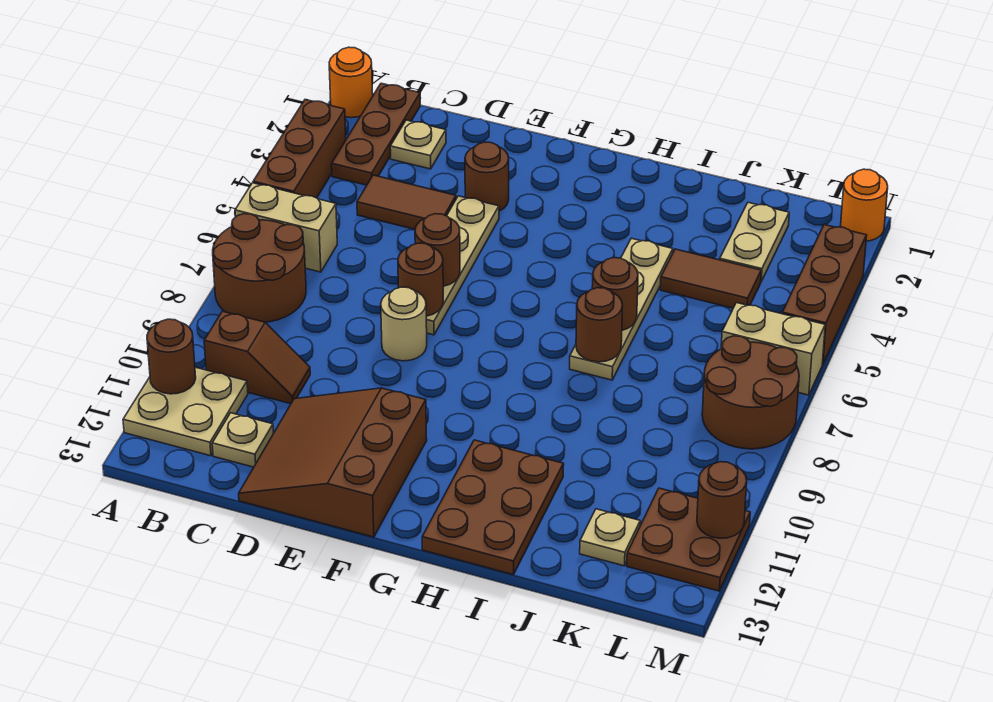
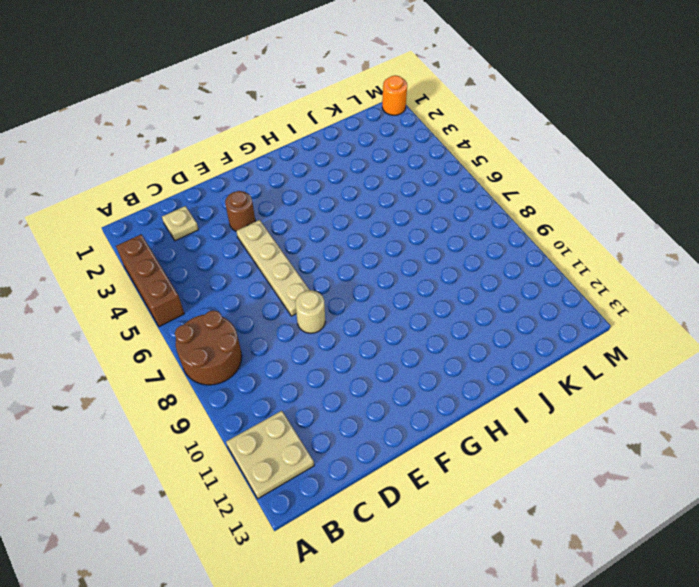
none -> orange 1x1 round brick [329,47,373,118]
none -> tan 1x2 brick [235,183,337,272]
none -> brown 1x3 plate [332,83,420,185]
none -> brown 1x2 slope [204,311,310,404]

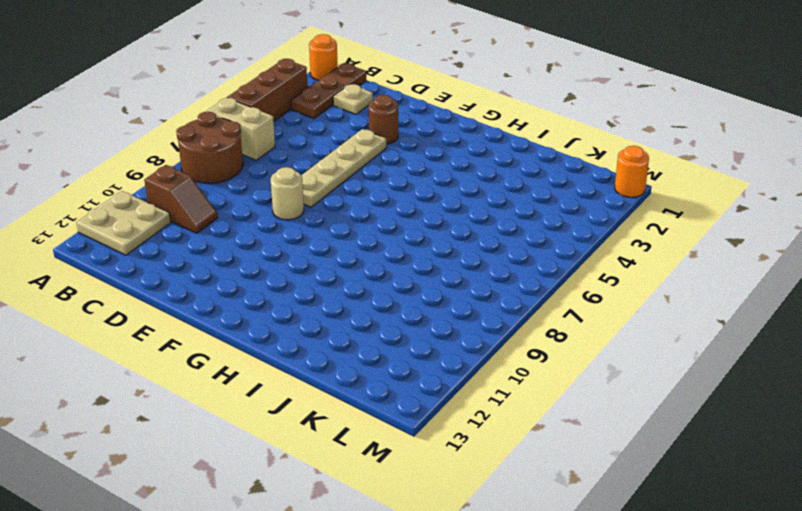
none -> brown 1x2 tile [357,175,456,229]
none -> tan 1x1 plate [212,413,274,467]
none -> brown 3x3 slope [239,388,427,537]
none -> brown 2x3 plate [422,440,564,575]

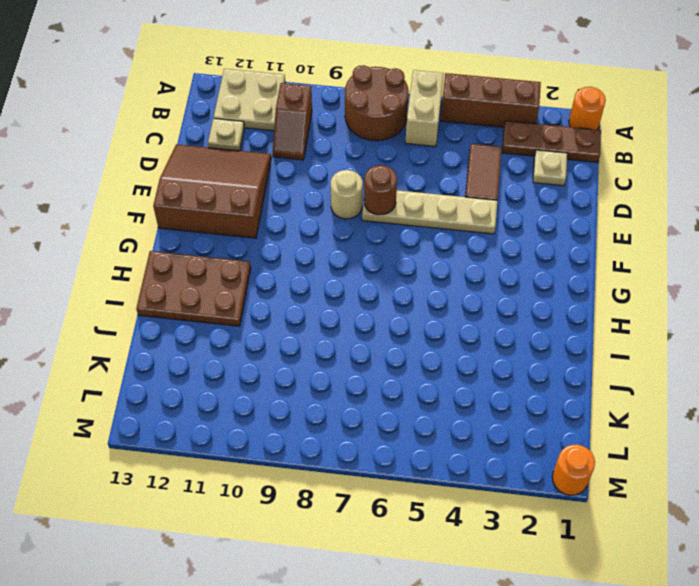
none -> brown 1x1 round brick [465,142,509,211]
none -> tan 1x4 plate [570,238,673,380]
none -> brown 1x2 tile [660,249,761,308]
none -> tan 1x2 plate [720,203,789,281]

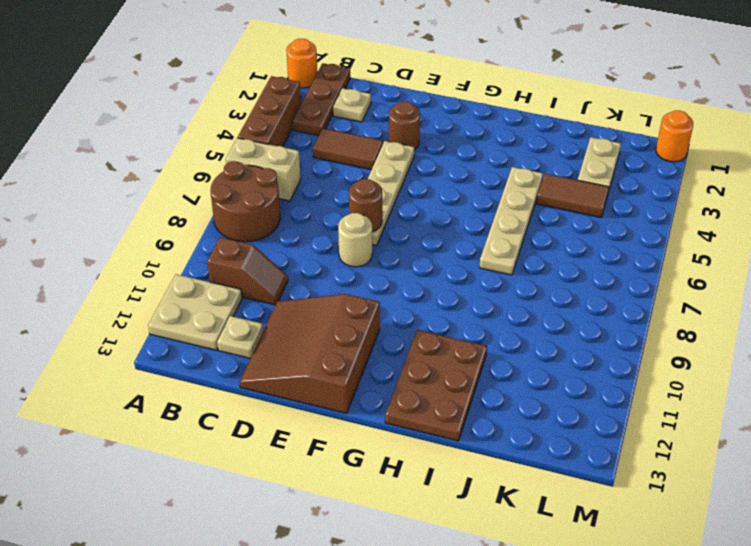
none -> tan 1x1 plate [580,509,640,566]
none -> tan 1x2 brick [721,303,825,395]
none -> brown 2x2 round brick [702,336,799,449]
none -> brown 2x2 plate [627,488,750,591]

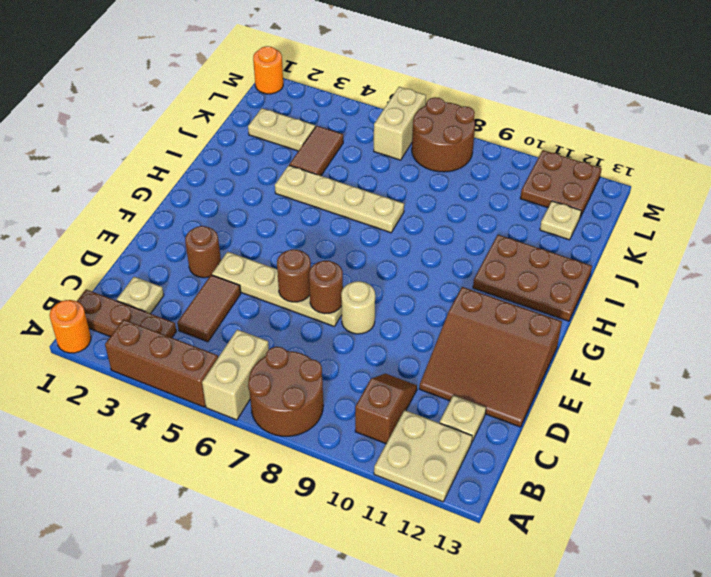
none -> brown 1x3 brick [782,225,867,364]
none -> brown 1x1 round brick [147,319,196,394]
none -> brown 1x1 round brick [592,258,638,330]
none -> brown 1x1 round brick [576,288,623,362]

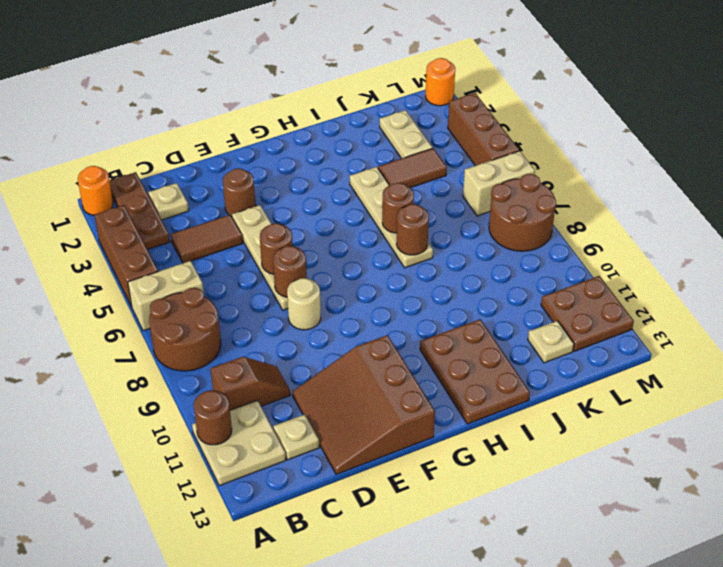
none -> brown 1x1 round brick [697,462,747,538]

